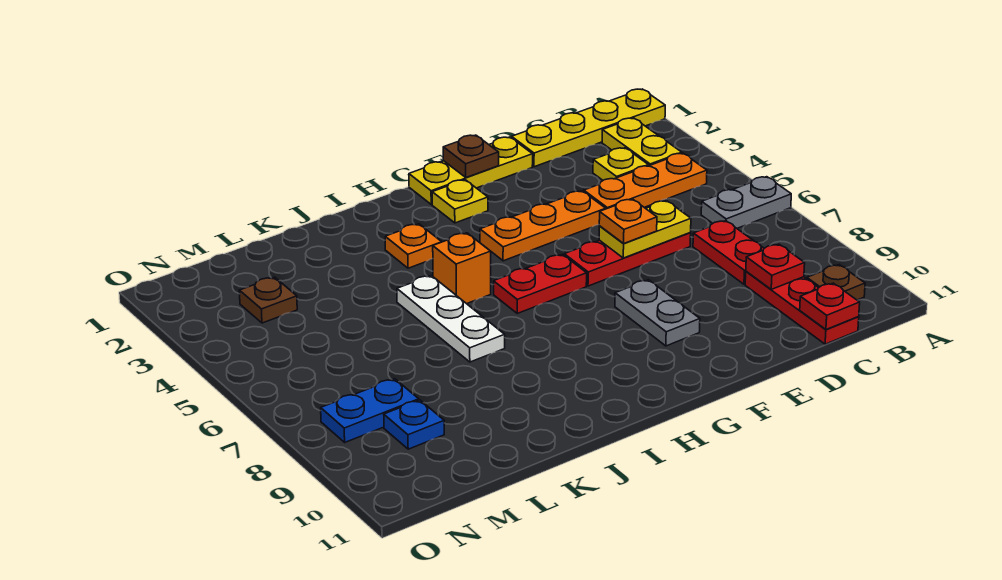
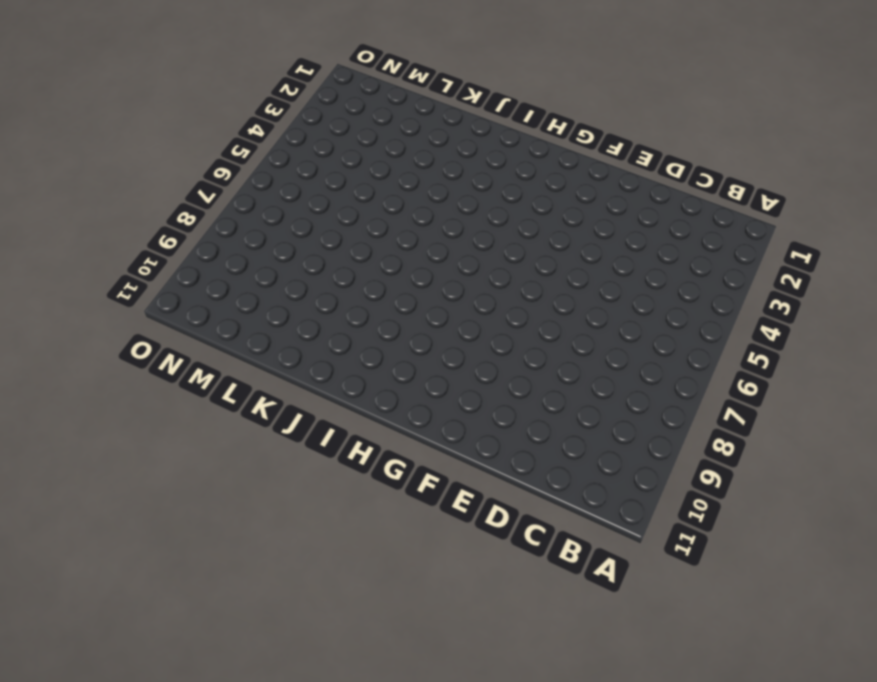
none -> yellow 1x4 plate [512,89,665,167]
none -> grey 1x2 plate [701,177,791,228]
none -> yellow 1x2 plate [602,118,682,166]

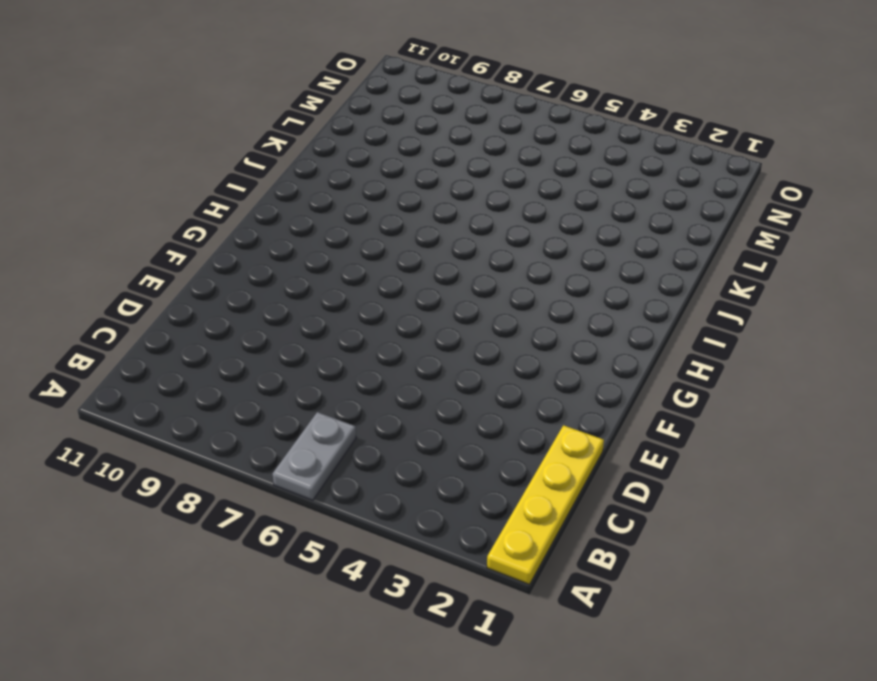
none -> yellow 1x2 plate [602,118,682,166]
none -> orange 1x3 plate [584,153,707,209]
none -> brown 1x1 plate [807,265,865,300]

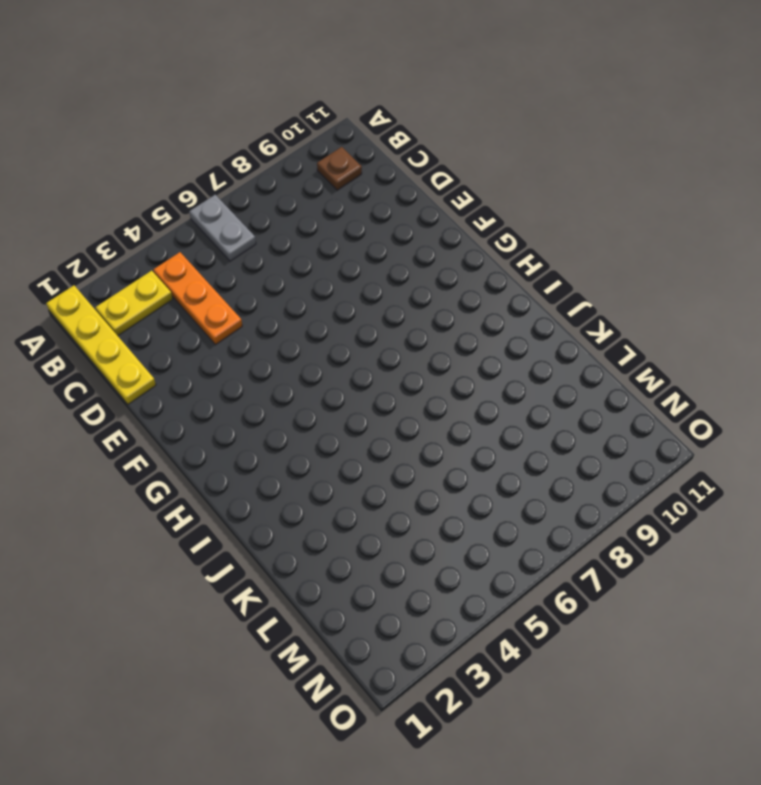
none -> yellow 1x1 plate [593,148,649,180]
none -> red 1x2 plate [693,221,764,284]
none -> red 1x3 plate [745,271,859,344]

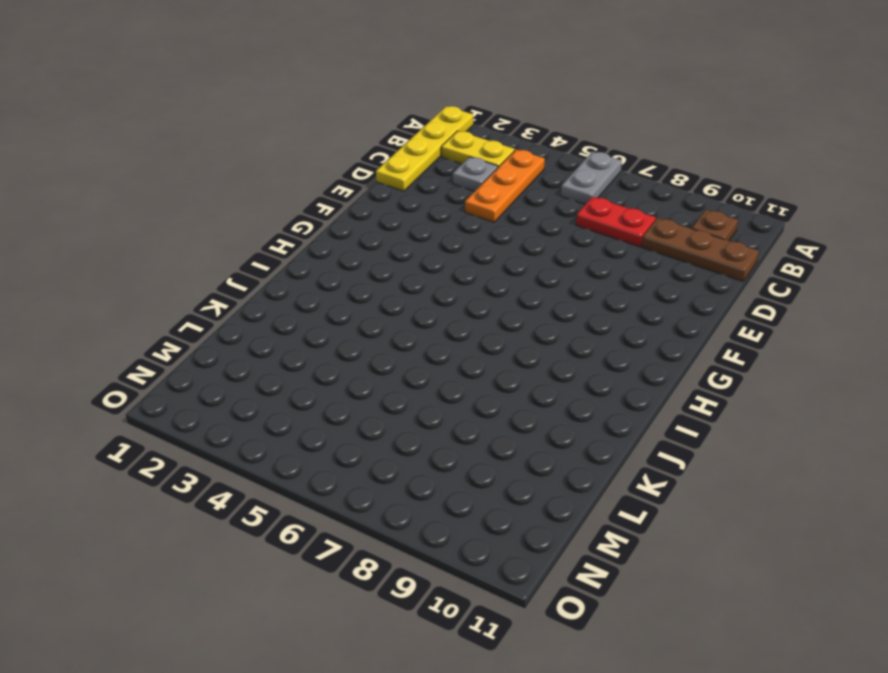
grey 1x1 plate [453,157,498,191] -> yellow 1x1 plate [593,148,649,180]
brown 1x3 plate [642,218,759,281] -> red 1x3 plate [745,271,859,344]
none -> red 1x3 plate [564,233,691,286]
none -> yellow 1x3 plate [409,137,533,204]
none -> orange 1x3 plate [480,191,606,261]

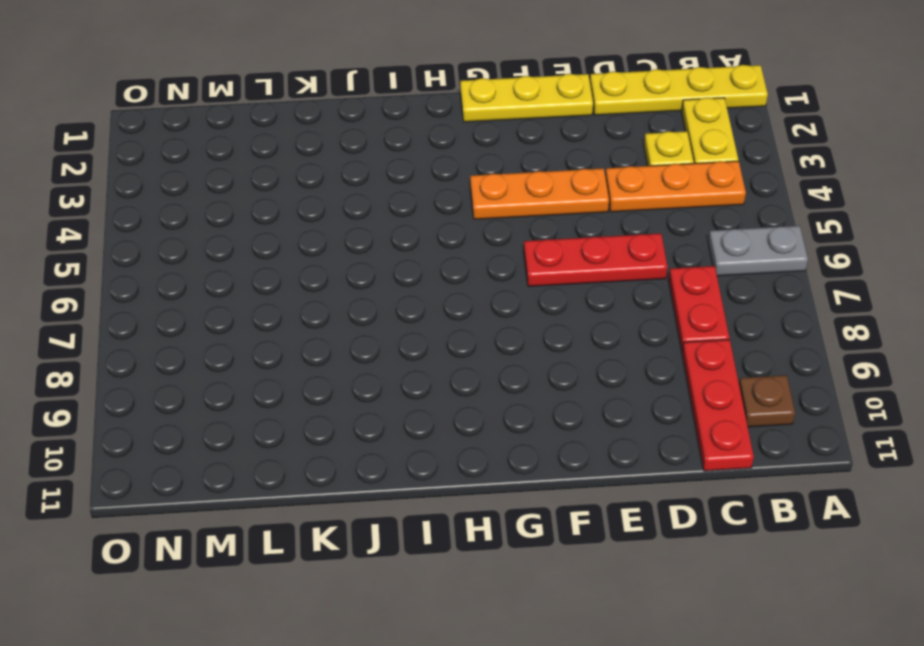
none -> grey 1x2 plate [615,280,700,346]
none -> yellow 1x1 plate [432,180,488,223]
none -> red 1x2 plate [494,255,587,313]

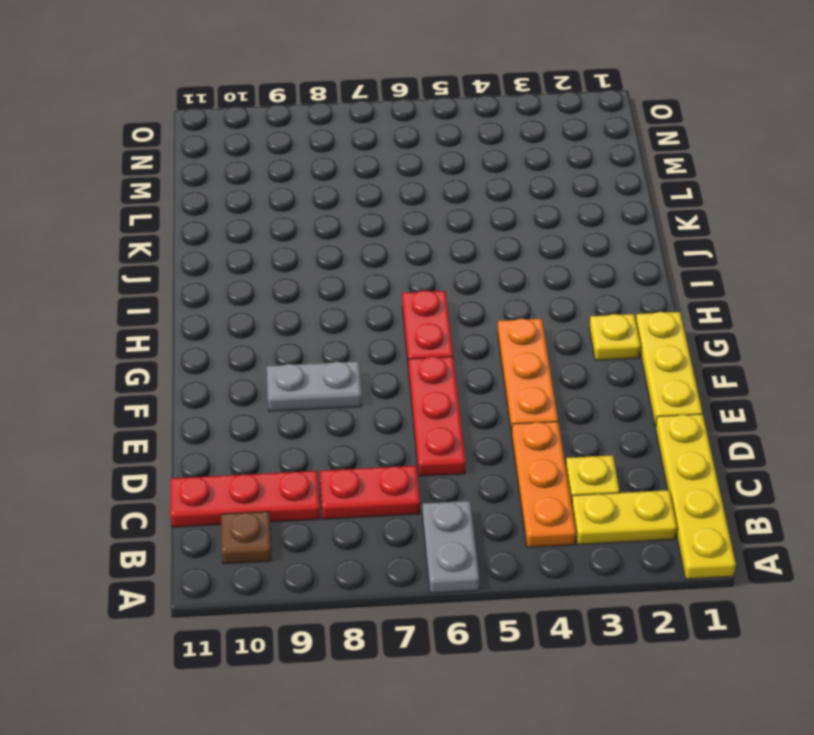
none -> orange 1x1 plate [385,224,441,268]
none -> orange 1x1 brick [433,233,491,304]
none -> white 1x3 plate [397,276,505,362]

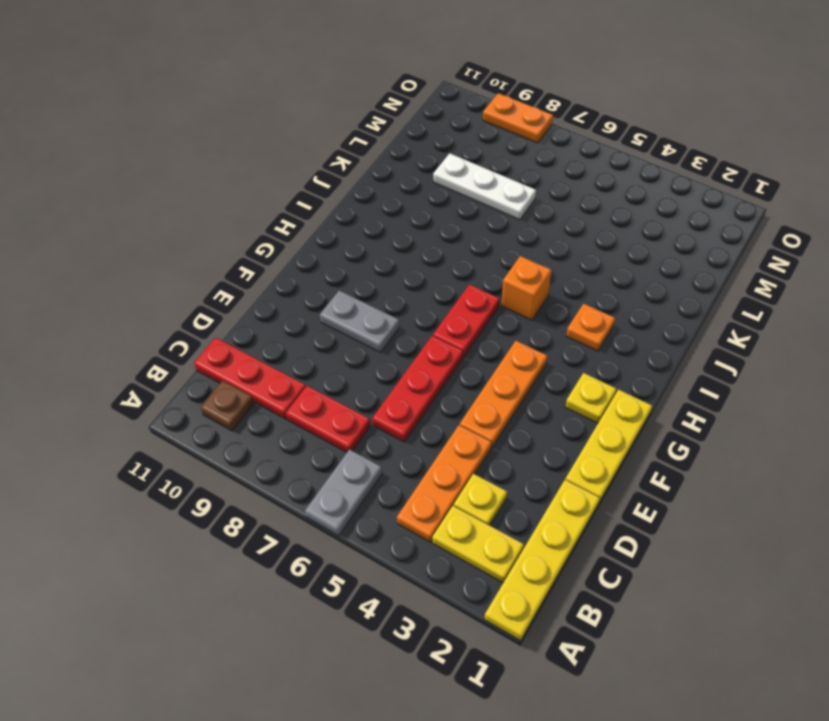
white 1x3 plate [433,153,536,220] -> white 1x3 plate moved to [397,276,505,362]
orange 1x2 plate [483,93,553,143] -> none
none -> brown 1x1 plate [239,277,297,323]
none -> blue 1x2 plate [321,379,419,442]
none -> blue 1x1 plate [384,400,444,449]

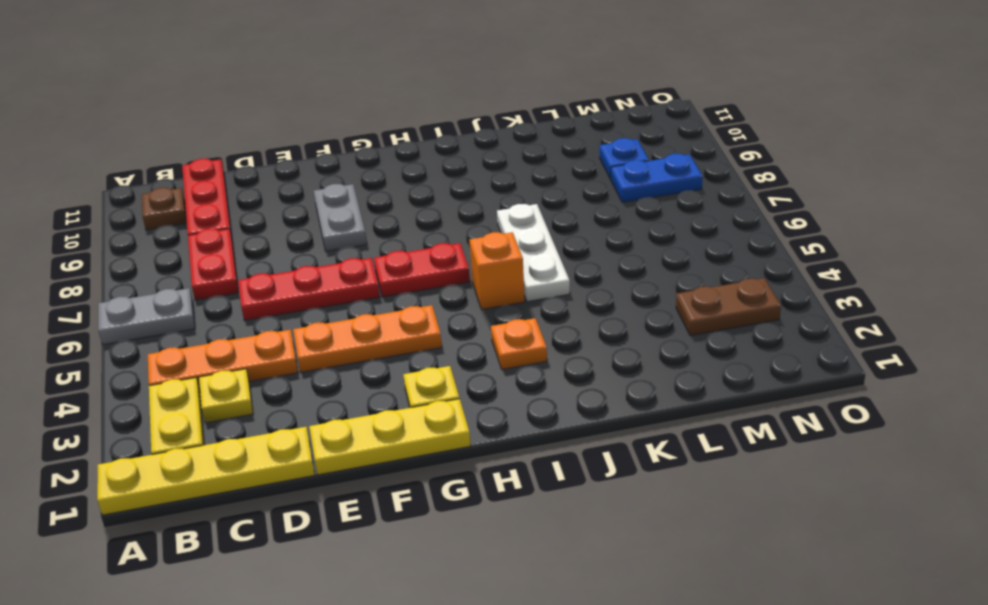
brown 1x2 plate [676,278,781,336] -> brown 1x1 plate [239,277,297,323]
none -> red 1x1 plate [746,244,805,289]
none -> red 1x1 plate [800,283,860,330]
none -> yellow 1x2 plate [599,201,691,258]

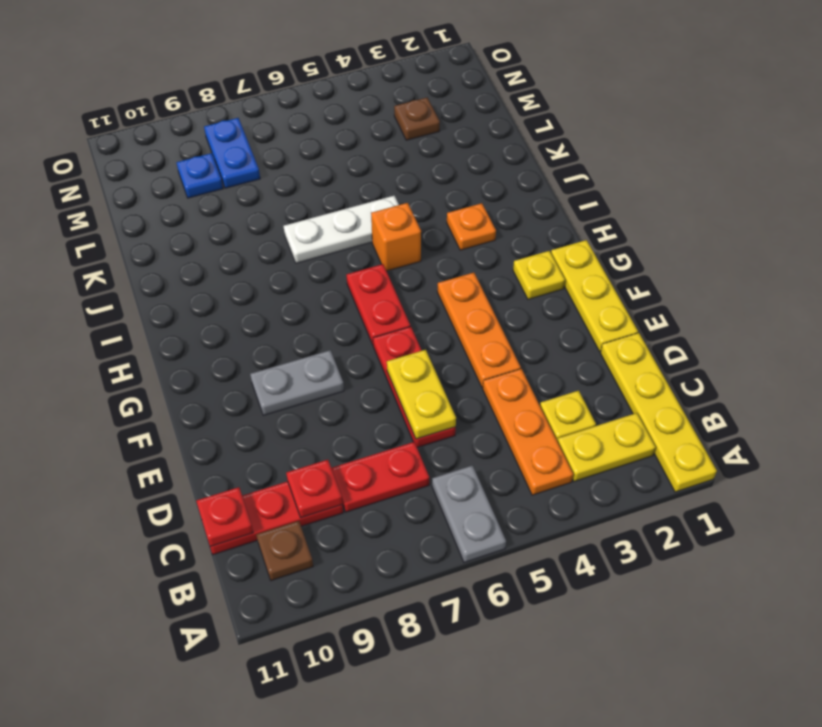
none -> brown 1x1 plate [443,135,499,177]
none -> orange 1x1 plate [599,199,657,244]

